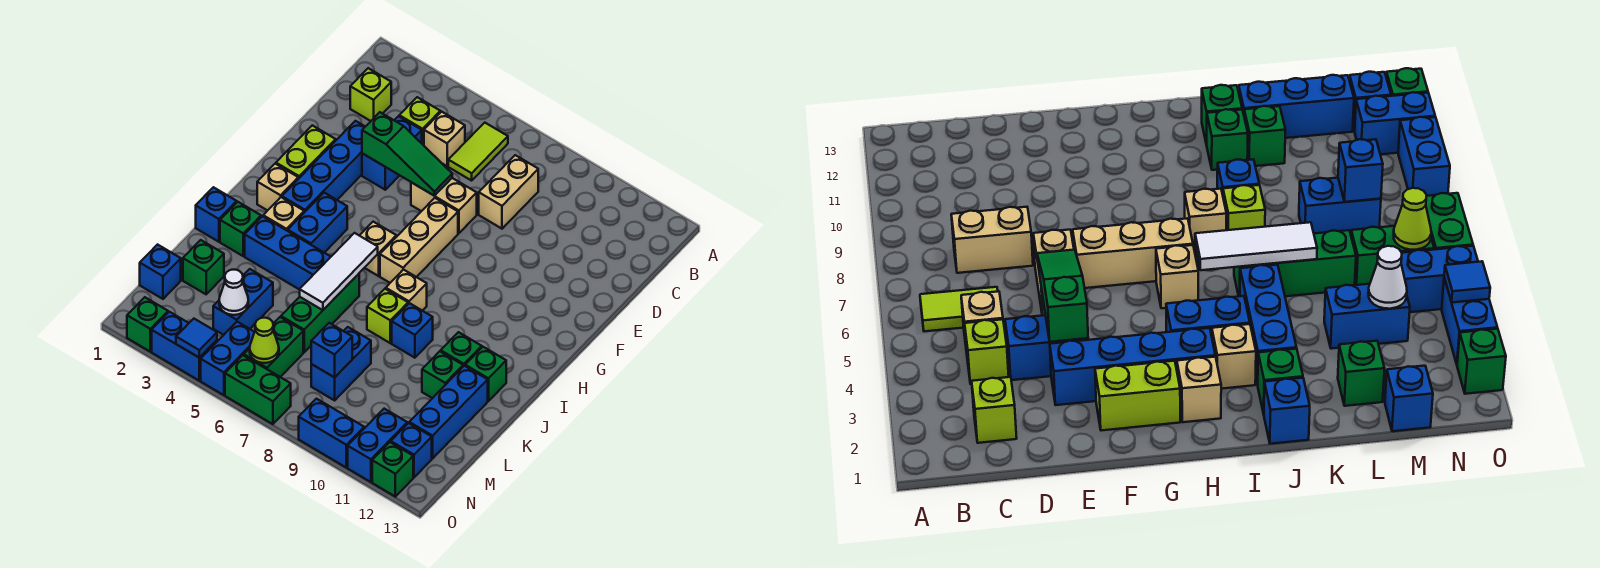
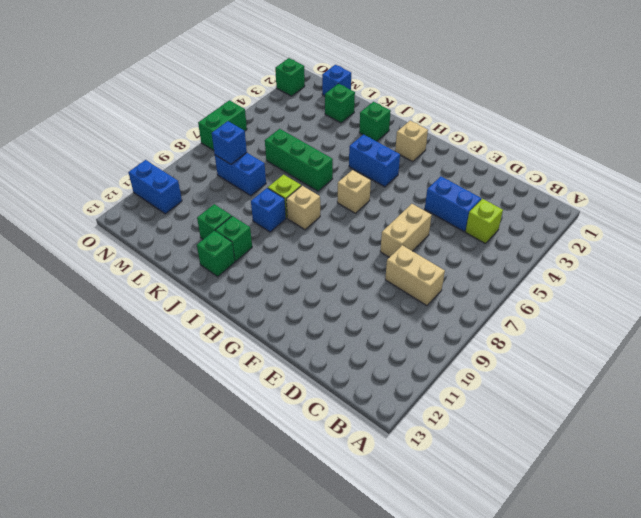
none -> lime 1x2 tile [448,123,508,181]
none -> lime 1x1 brick [350,68,391,121]
none -> tan 1x1 brick [424,112,465,166]
none -> blue 1x4 brick [282,121,365,212]

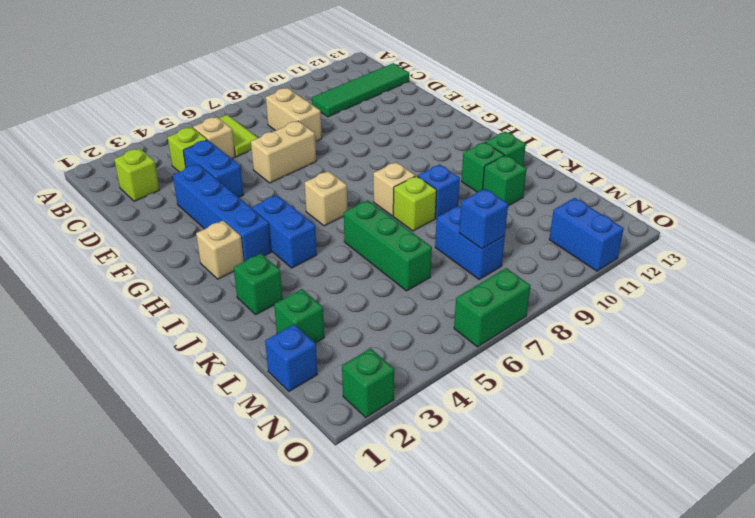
green 1x4 tile [312,63,409,117] -> none
none -> lime 1x2 brick [276,125,336,179]
none -> tan 1x3 brick [380,198,458,283]
none -> tan 1x1 brick [263,197,304,231]
none -> blue 1x1 brick [196,187,237,242]

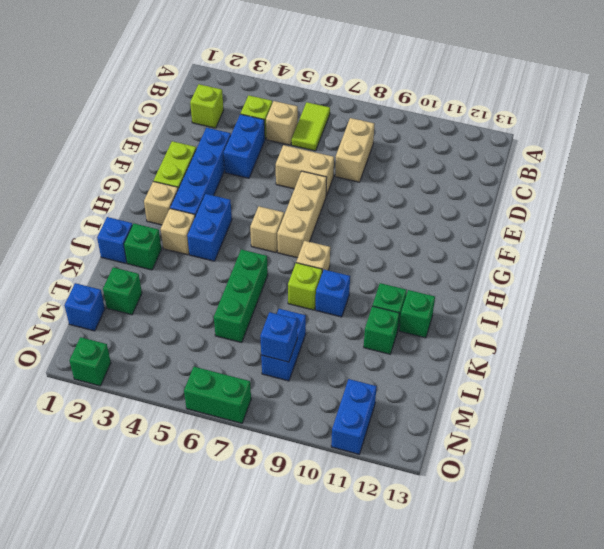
none -> blue 1x3 brick [245,216,331,290]
none -> blue 1x3 brick [409,366,488,458]
none -> blue 1x2 brick [213,269,273,335]
none -> green 1x2 brick [244,317,303,377]

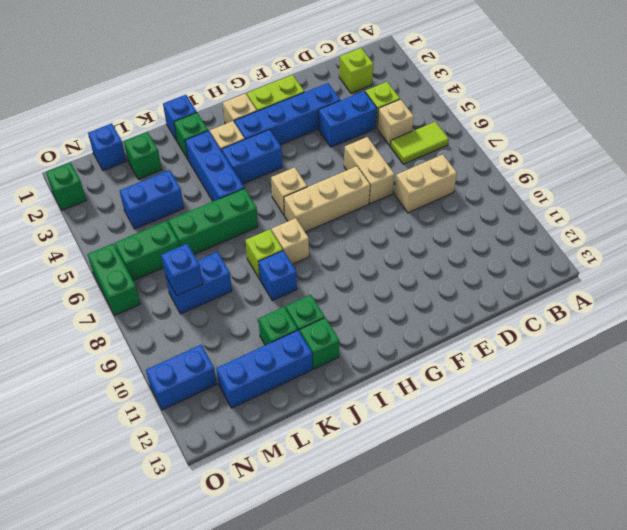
none -> blue 1x2 brick [201,322,254,395]
none -> blue 1x1 brick [391,423,432,477]
none -> blue 1x2 brick [152,312,217,381]
none -> blue 1x2 brick [299,399,364,468]

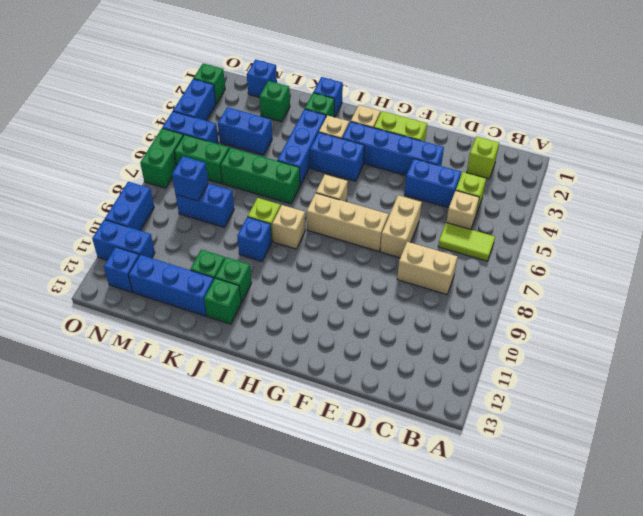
none -> green 1x1 brick [372,442,413,497]
none -> green 1x3 slope [362,112,452,196]
none -> white 1x3 tile [300,233,378,310]
none -> white 1x1 cone [219,270,248,315]

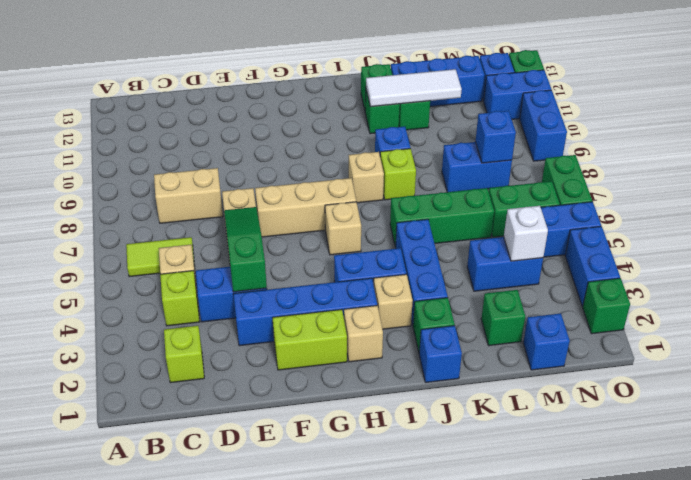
white 1x3 tile [366,69,462,107] -> white 1x3 tile moved to [300,233,378,310]
white 1x1 brick [504,206,548,261] -> white 1x1 cone [219,270,248,315]
none -> lime 1x1 cone [250,318,279,363]
none -> blue 1x1 tile [176,319,217,358]

